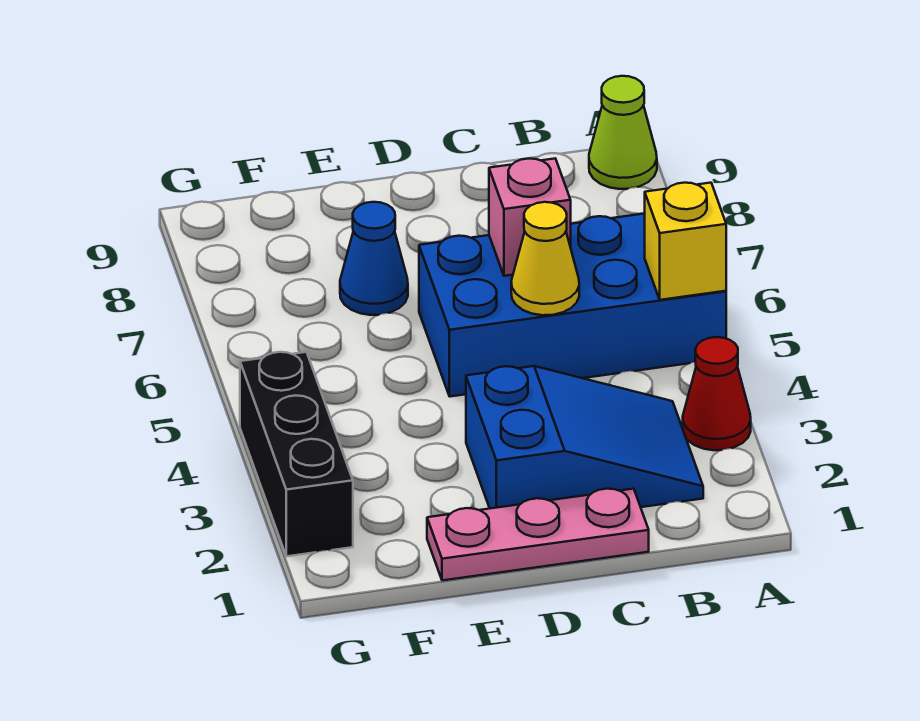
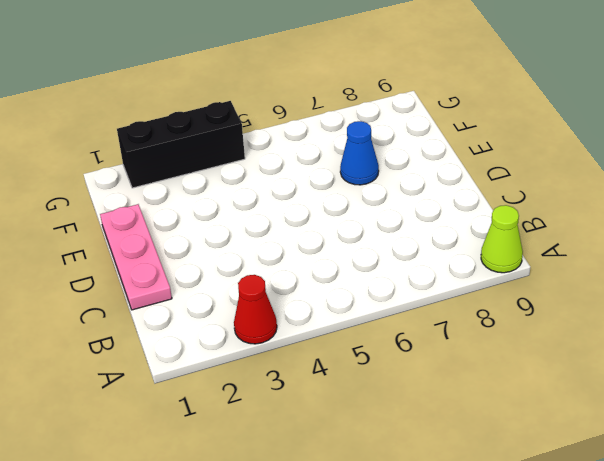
none -> blue 2x4 brick [419,214,726,397]
none -> blue 2x3 slope [466,366,703,508]

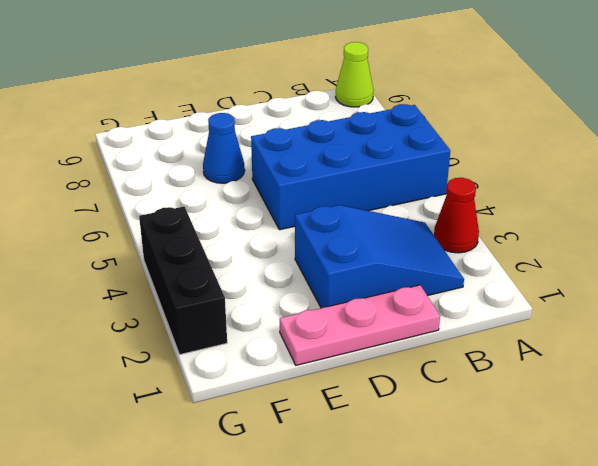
none -> yellow 1x1 brick [645,183,726,300]
none -> yellow 1x1 cone [511,202,579,315]

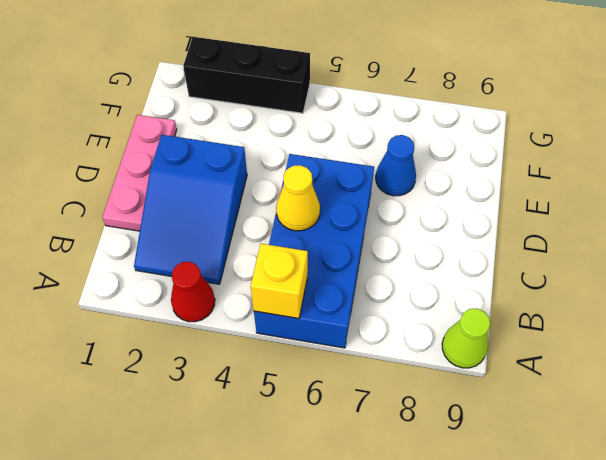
none -> pink 1x1 brick [489,158,571,276]

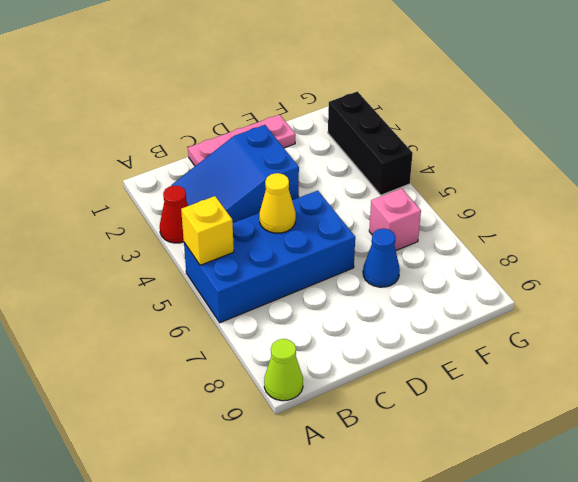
pink 1x1 brick [369,188,421,250] -> pink 1x1 brick moved to [489,158,571,276]

